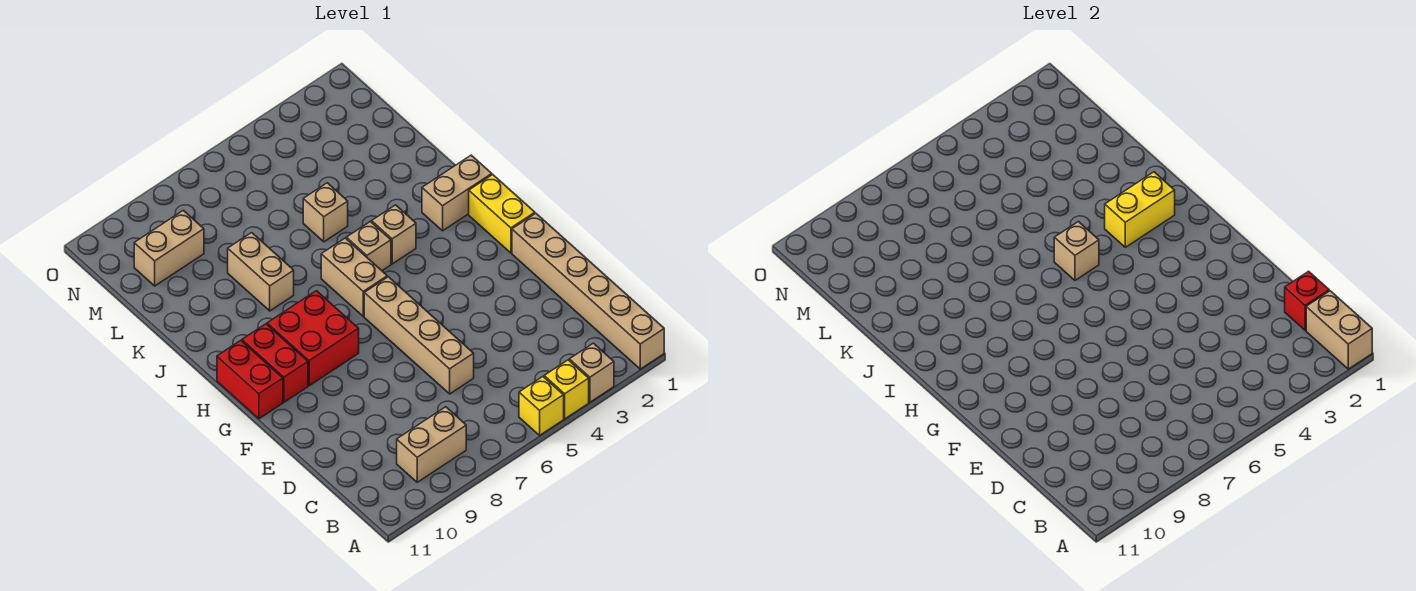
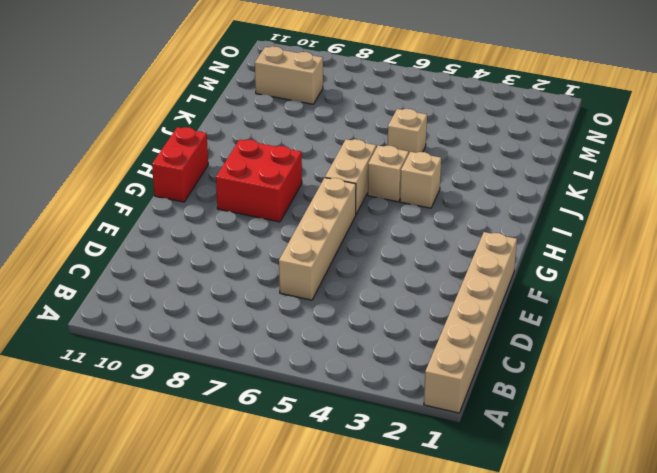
none -> tan 1x1 brick [569,343,614,402]
none -> yellow 1x1 brick [544,360,589,419]
none -> yellow 1x1 brick [519,377,564,435]

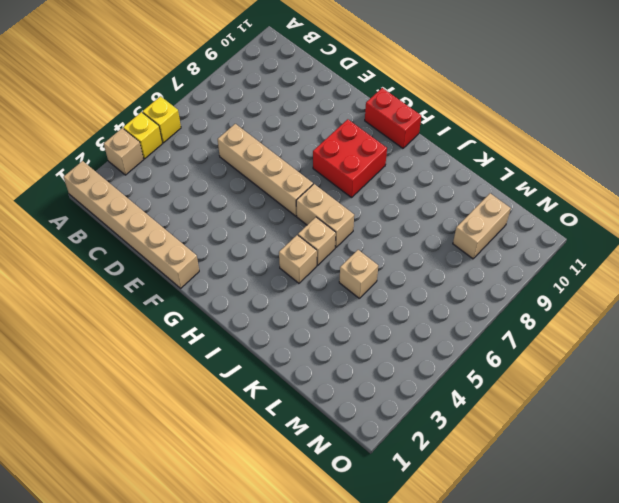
none -> tan 1x2 brick [397,407,466,482]
none -> yellow 1x2 brick [469,175,535,253]
none -> red 1x2 brick [242,324,308,402]

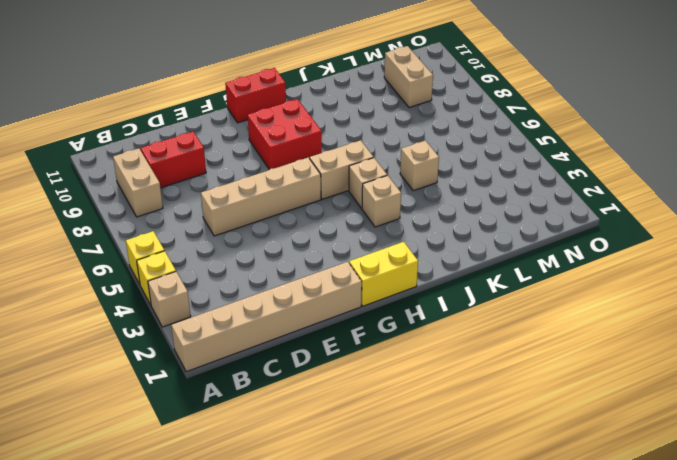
red 1x2 brick [141,132,206,188] -> red 1x2 brick moved to [242,324,308,402]
none -> tan 1x2 brick [422,155,492,231]
none -> tan 1x2 brick [228,233,294,311]
none -> tan 1x2 brick [1306,291,1372,369]

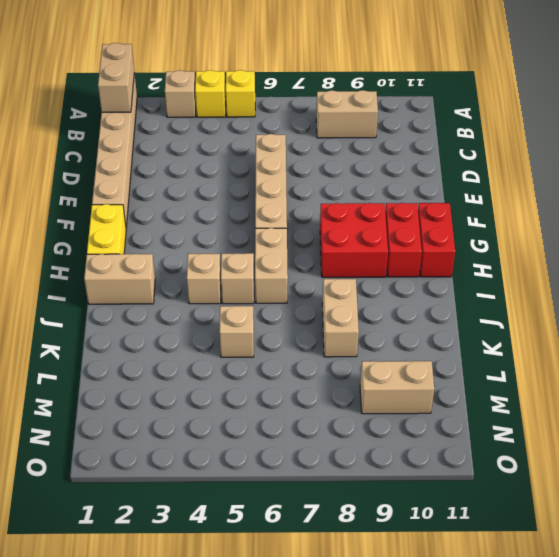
none -> red 1x1 brick [1285,271,1329,330]
none -> yellow 1x2 brick [1105,172,1175,247]
none -> tan 1x1 brick [1054,222,1099,280]

